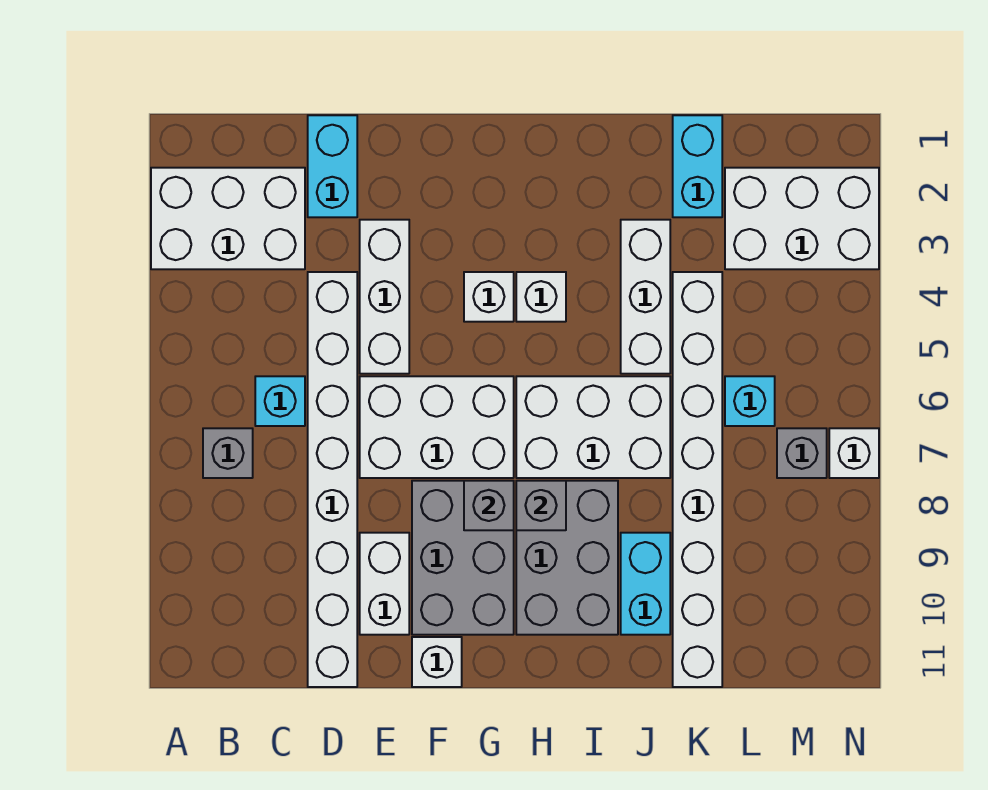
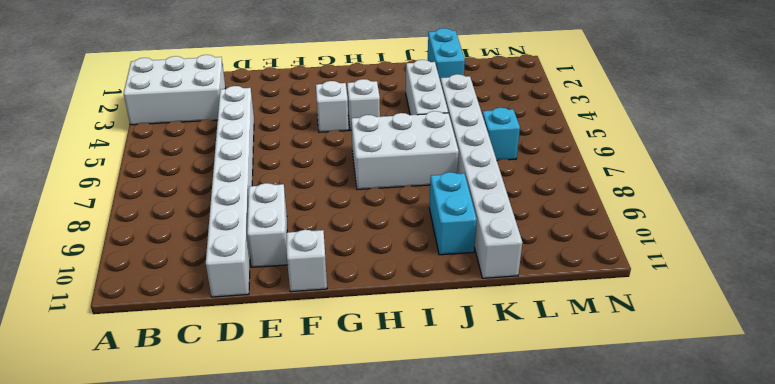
none -> grey 1x1 brick [203,428,253,478]
none -> cyan 1x1 brick [255,376,305,426]
none -> cyan 1x2 brick [308,115,357,217]

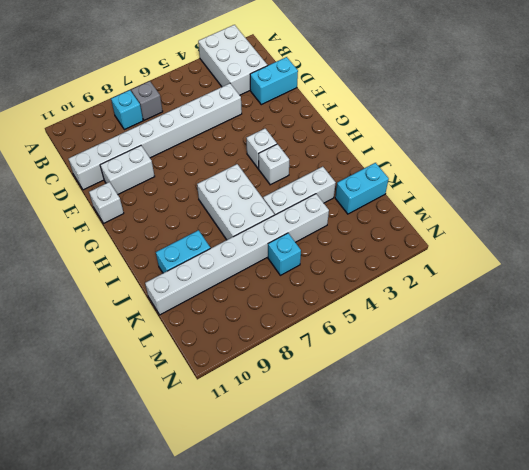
cyan 1x1 brick [111,90,143,130] -> cyan 1x1 brick moved to [255,376,305,426]
none -> white 1x3 brick [360,220,409,374]
none -> white 2x3 brick [360,376,514,478]
none -> grey 2x3 brick [412,481,514,635]

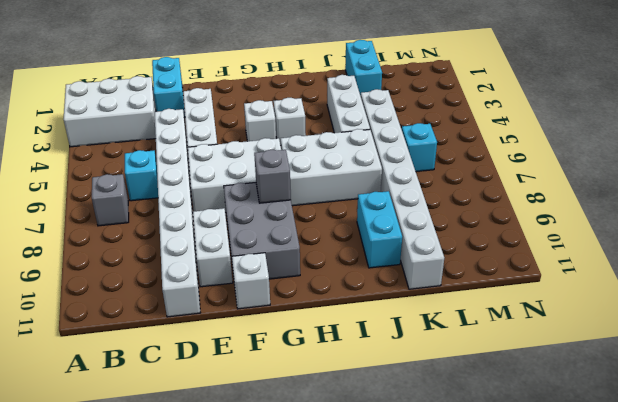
none -> grey 2x3 brick [516,481,618,635]
none -> white 2x3 brick [725,168,879,269]
none -> grey 1x1 brick [777,428,827,478]

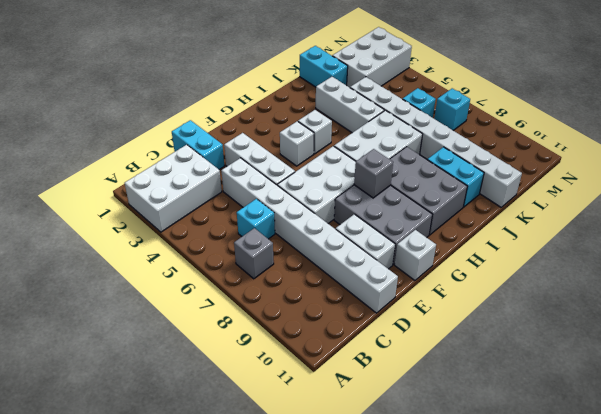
cyan 1x1 brick [434,88,470,130] -> grey 1x1 brick [777,428,827,478]
none -> white 1x1 brick [829,428,879,478]
none -> grey 1x1 brick [516,481,566,530]

